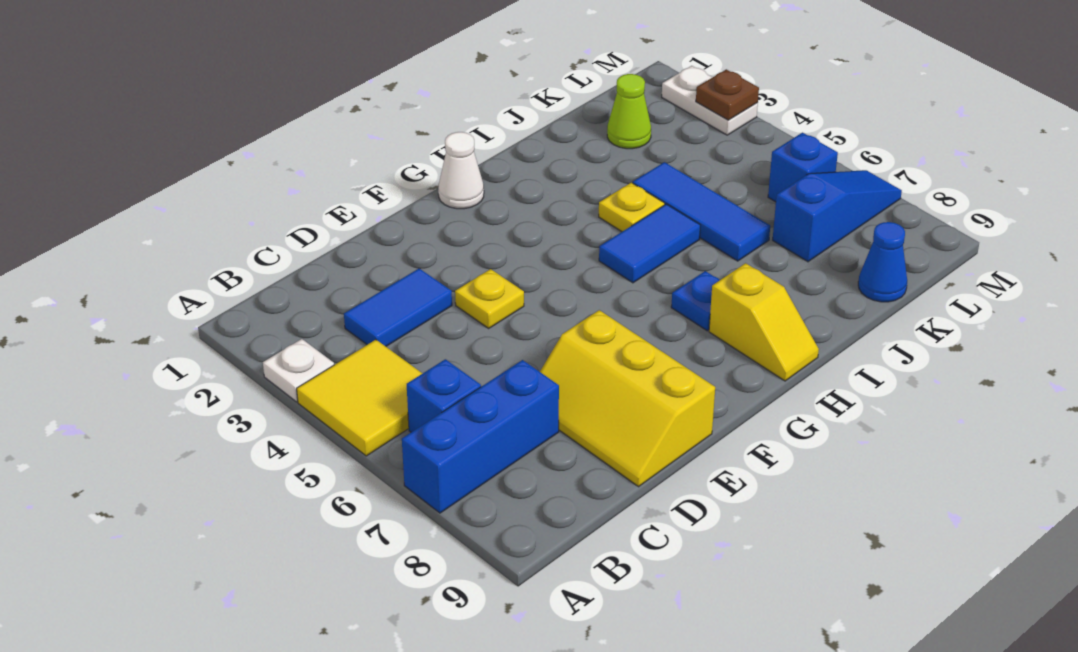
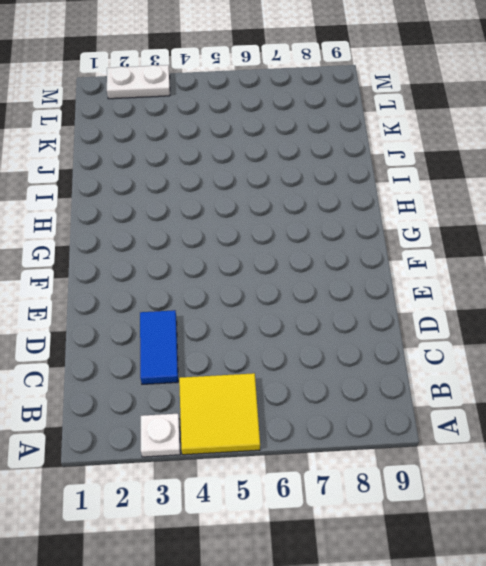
none -> blue 1x3 brick [402,360,559,513]
none -> blue 1x1 brick [407,359,481,432]
none -> yellow 2x3 slope [540,310,715,487]

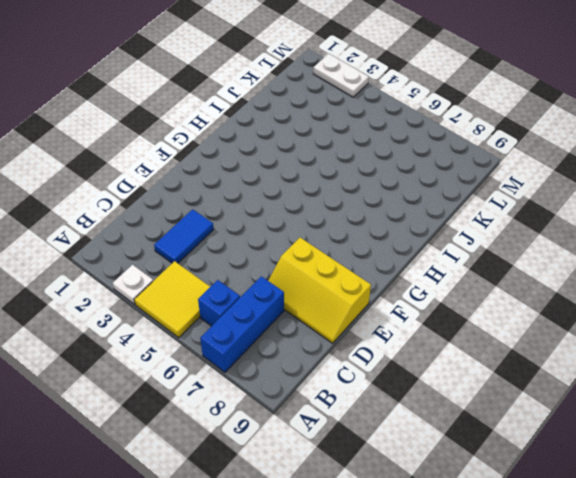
none -> yellow 1x1 plate [455,269,524,328]
none -> white 1x1 cone [438,132,484,209]
none -> blue 1x2 tile [599,204,700,283]

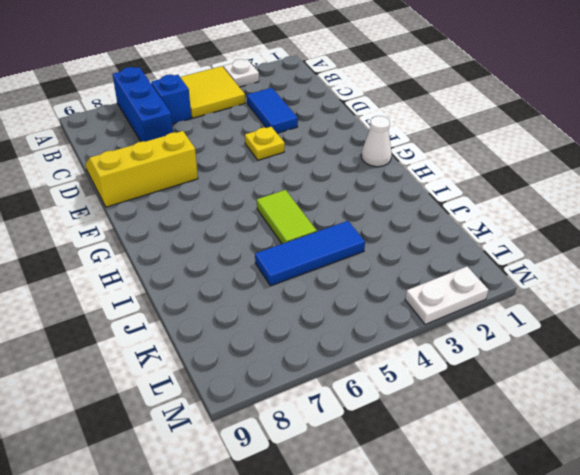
lime 1x2 tile [257,190,317,244] -> blue 1x2 tile [599,204,700,283]
none -> blue 1x1 plate [671,271,720,331]
none -> yellow 1x2 slope [709,263,819,381]
none -> yellow 1x1 plate [599,183,665,232]

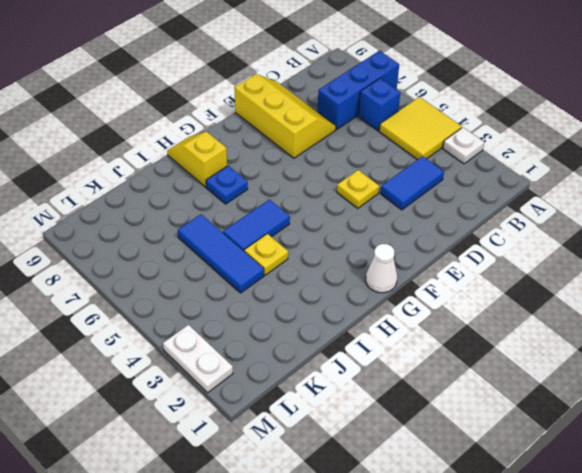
none -> lime 1x1 cone [607,74,651,149]
none -> blue 1x3 slope [773,170,902,262]
none -> blue 1x1 cone [858,222,907,302]

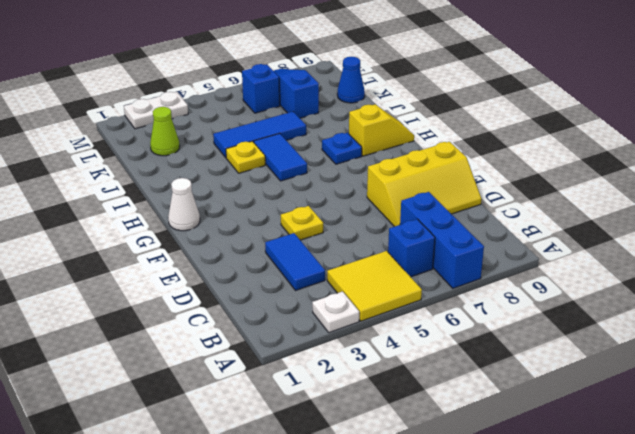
none -> brown 1x1 plate [696,69,759,120]

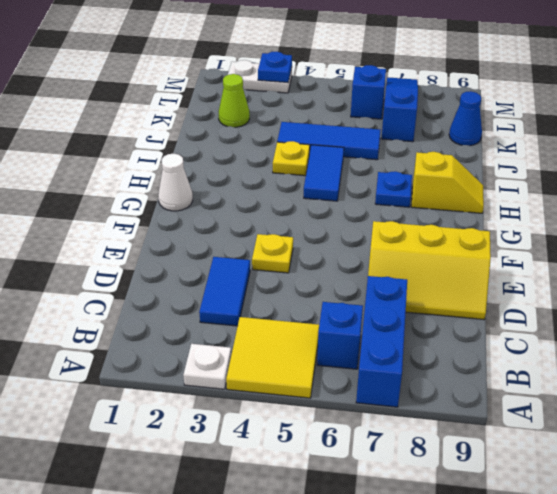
blue 1x1 plate [258,51,292,82] -> brown 1x1 plate [696,69,759,120]

